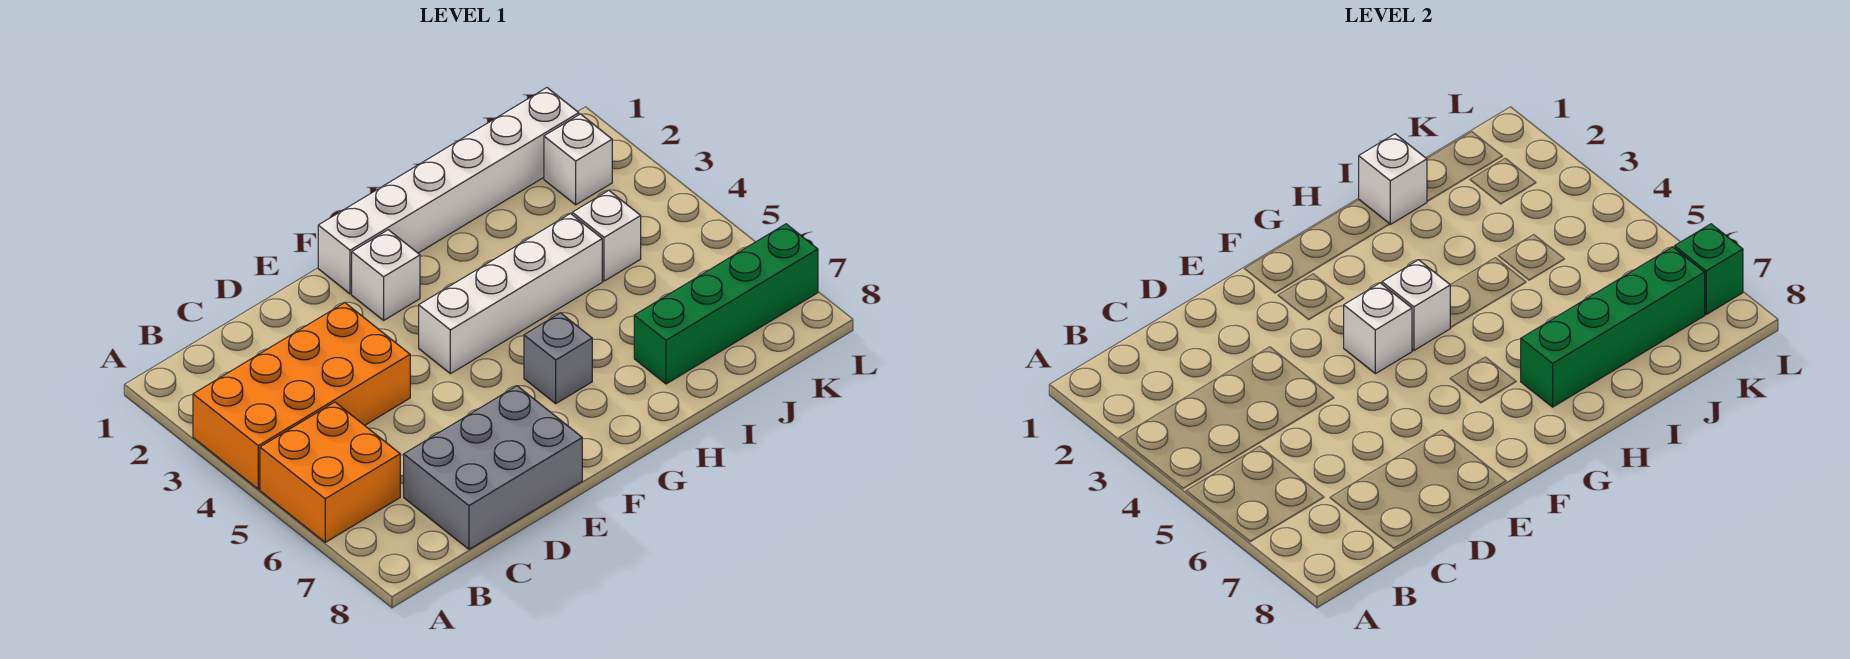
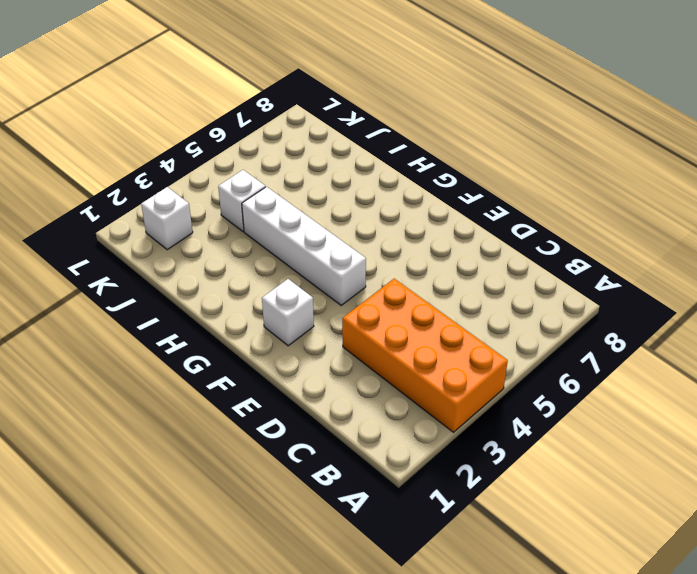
none -> orange 2x2 brick [260,402,400,542]
none -> grey 2x3 brick [404,386,582,549]
none -> white 1x6 brick [318,88,579,294]

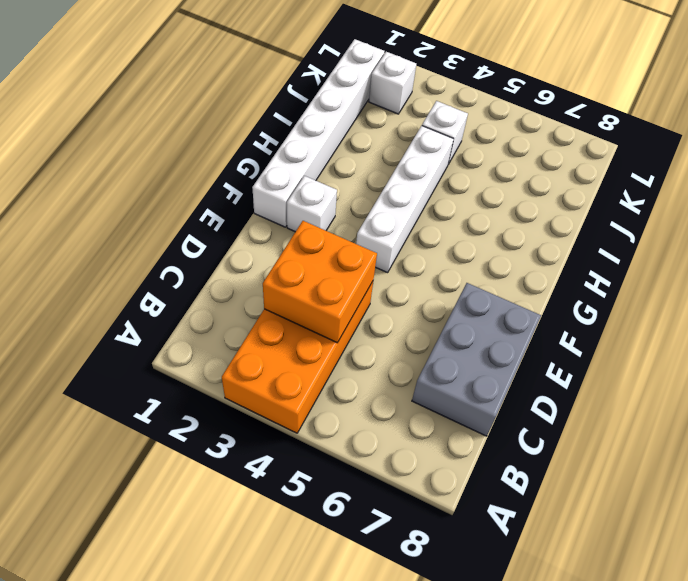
orange 2x2 brick [263,221,377,343] -> orange 2x2 brick moved to [260,402,400,542]
none -> grey 1x1 brick [524,313,592,403]
none -> green 1x4 brick [634,224,818,384]
none -> white 1x1 brick [1344,283,1412,374]

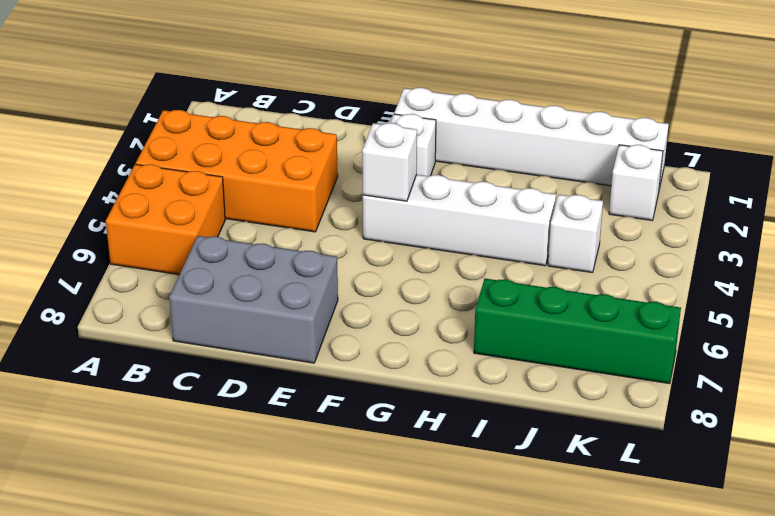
none -> grey 1x1 brick [524,313,592,403]
none -> white 1x1 brick [1382,260,1450,350]
none -> green 1x4 brick [1521,247,1705,407]

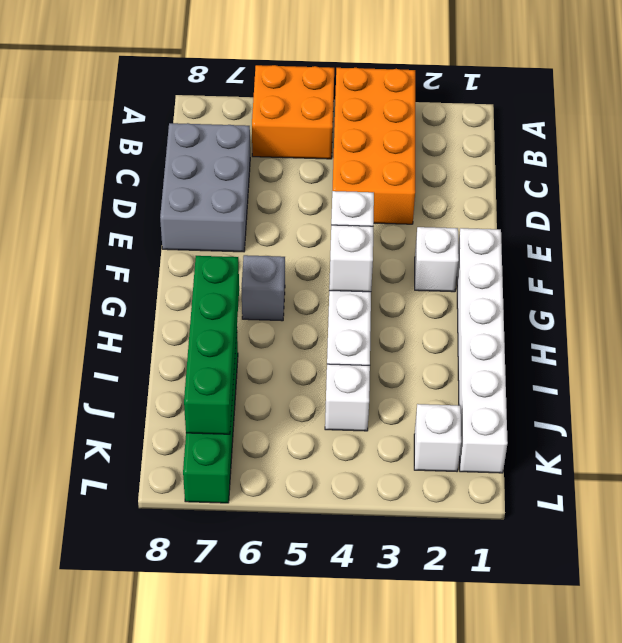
none -> white 1x1 brick [1359,134,1427,224]
none -> green 1x1 brick [1675,224,1743,314]

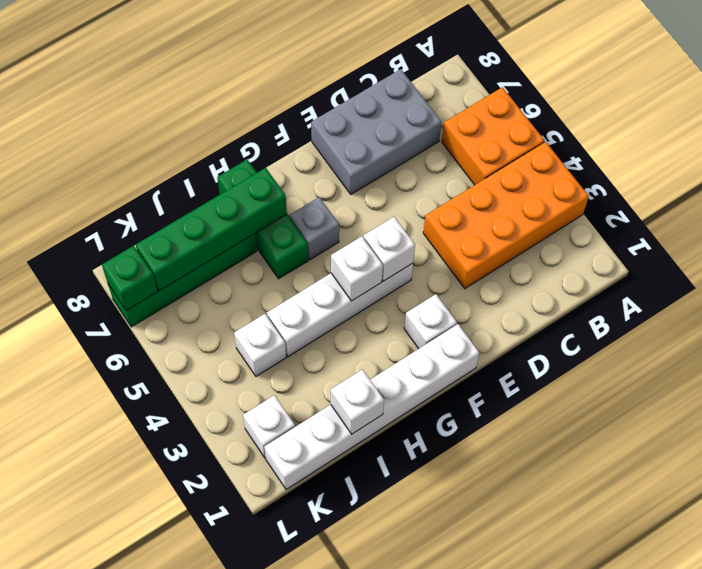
green 1x3 brick [217,160,308,279] -> none

